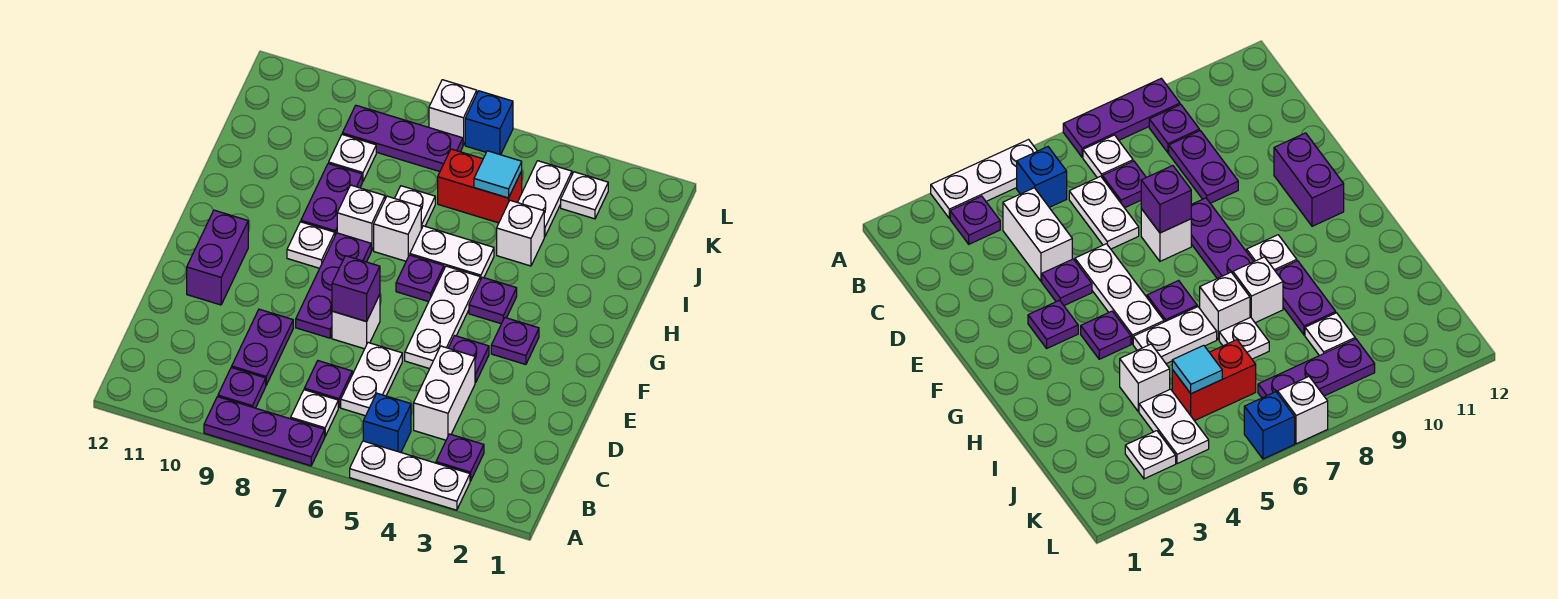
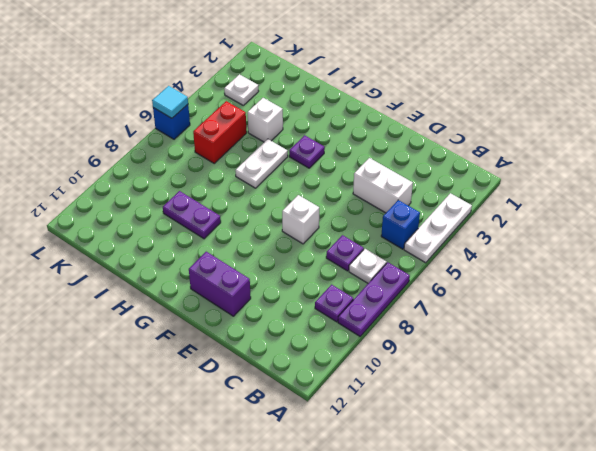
cyan 1x1 tile [152,86,188,118] -> cyan 1x1 tile moved to [474,151,522,198]
none -> purple 1x1 plate [436,434,484,481]
none -> white 1x2 plate [341,343,402,416]
none -> purple 1x2 plate [232,309,293,385]
none -> purple 1x1 plate [449,336,489,383]

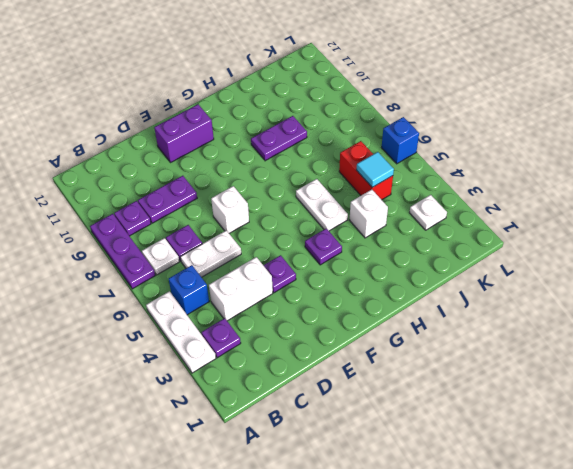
none -> white 1x3 plate [405,266,480,369]
none -> purple 1x3 plate [296,233,371,338]
none -> purple 1x1 plate [491,318,539,365]
none -> purple 1x1 plate [396,255,444,302]

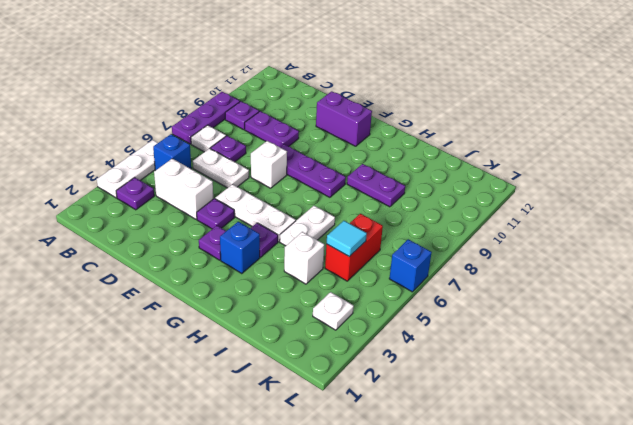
blue 1x1 brick [220,222,260,274] -> none
none -> purple 1x1 plate [396,255,444,302]
none -> white 1x1 plate [287,222,335,268]
none -> white 1x1 brick [374,196,421,261]
none -> white 1x1 brick [337,185,385,251]

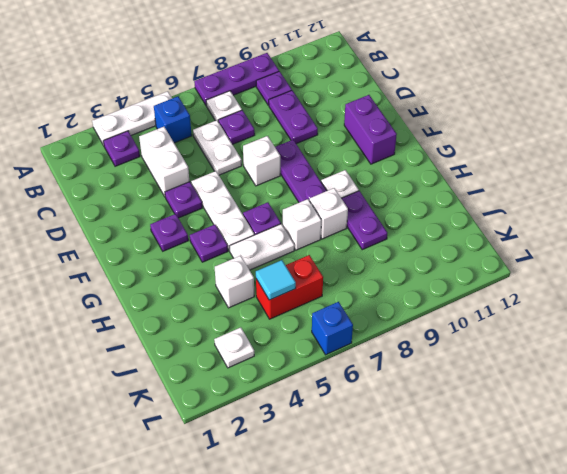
none -> white 1x1 plate [395,186,435,229]
none -> white 1x2 plate [517,161,572,237]
none -> white 1x1 plate [329,135,376,181]
none -> purple 1x3 plate [342,105,463,172]

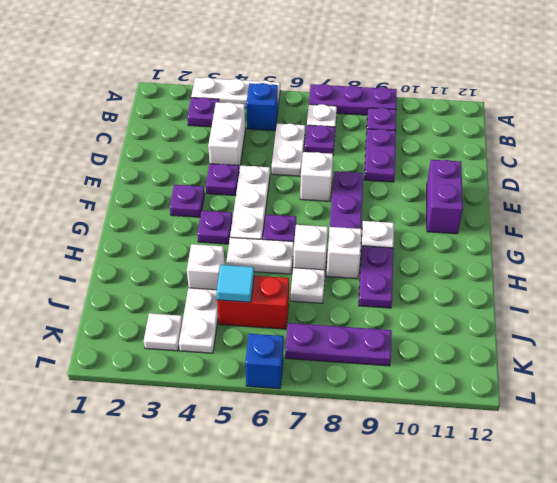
none -> white 1x1 plate [329,135,376,181]
none -> white 1x1 brick [429,80,477,145]
none -> purple 1x1 brick [332,256,380,321]

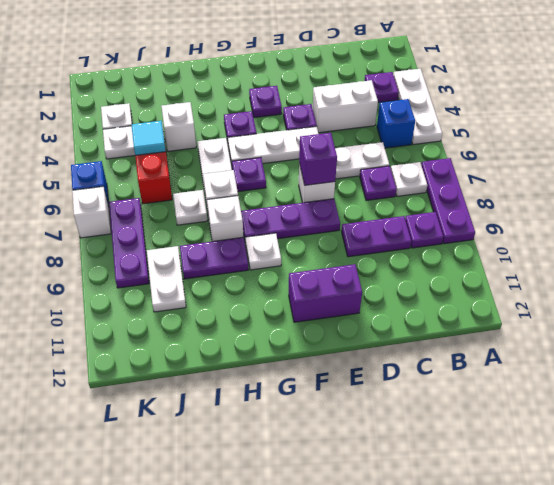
white 1x2 plate [147,246,186,312] -> white 1x1 plate [329,135,376,181]

